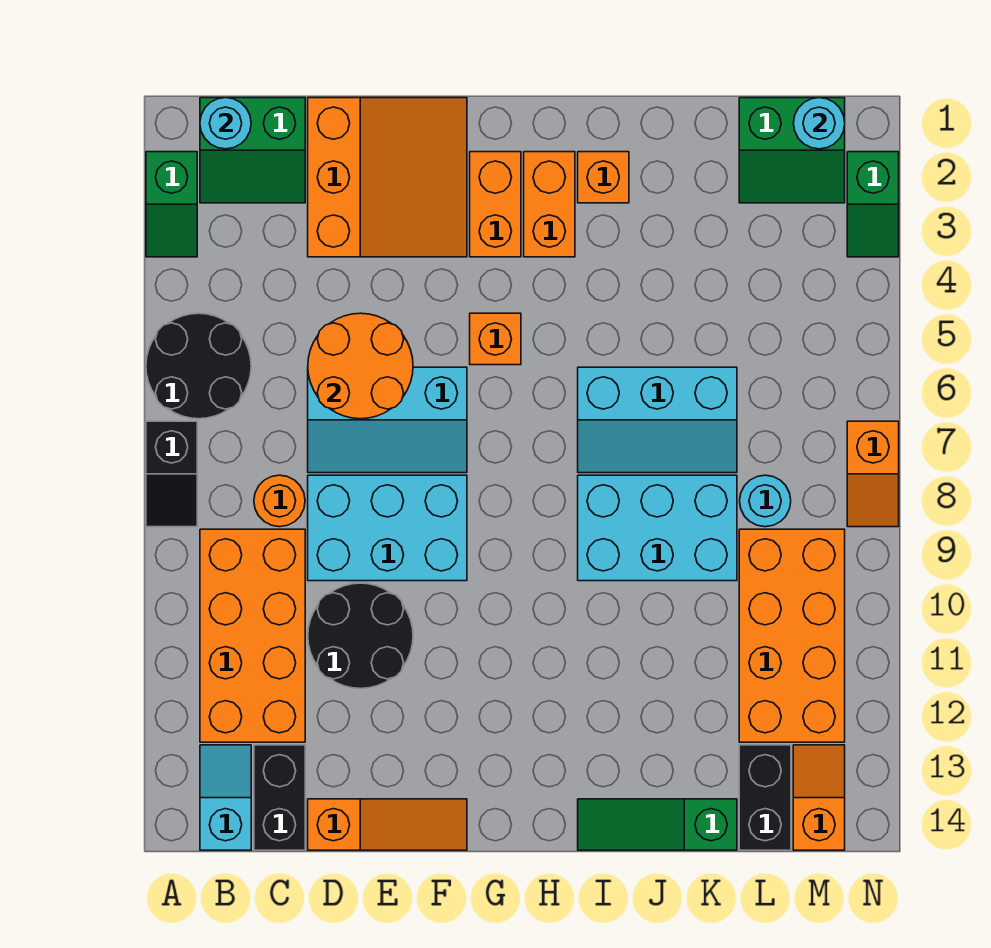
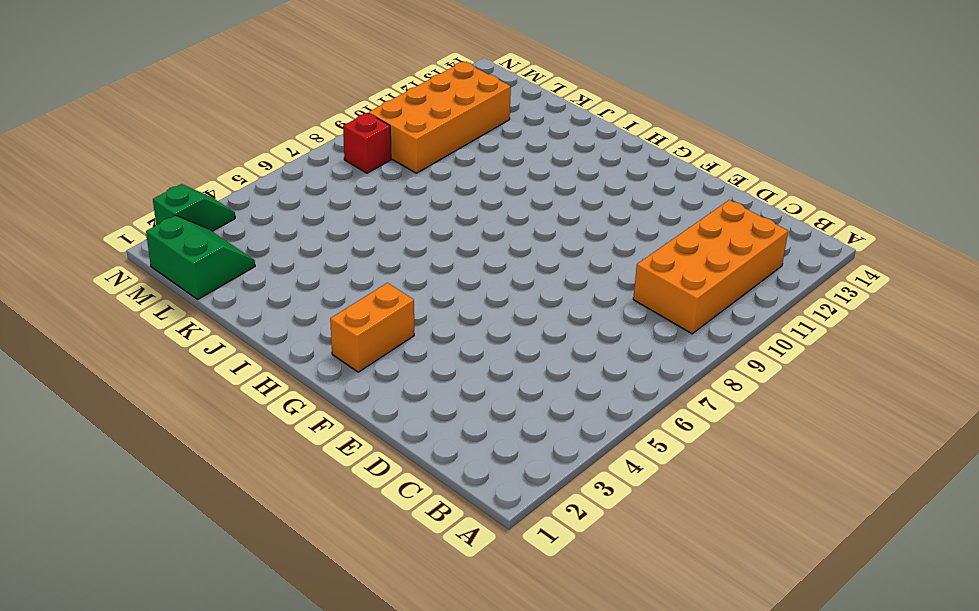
red 1x1 brick [343,113,391,173] -> none
none -> green 1x2 slope [146,152,197,257]
none -> black 2x2 round brick [146,313,251,419]
none -> black 1x2 slope [146,421,197,527]
none -> green 2x2 slope [200,98,305,203]

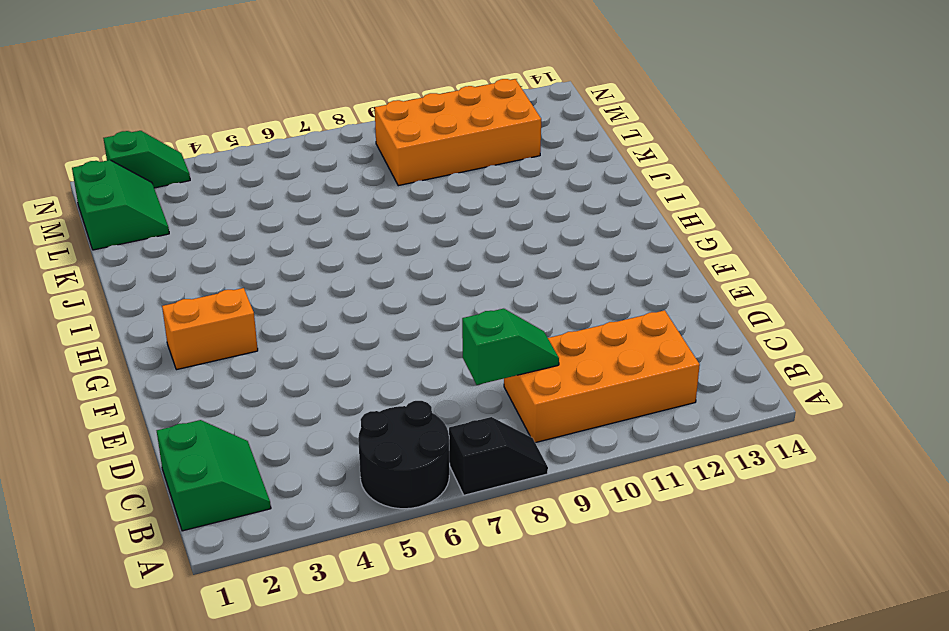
green 1x2 slope [462,309,559,385] -> green 1x2 slope moved to [146,152,197,257]
none -> cyan 1x2 slope [200,745,251,850]
none -> orange 1x1 round brick [254,475,305,527]
none -> black 1x2 brick [254,745,305,850]
none -> orange 3x3 slope [308,98,467,257]

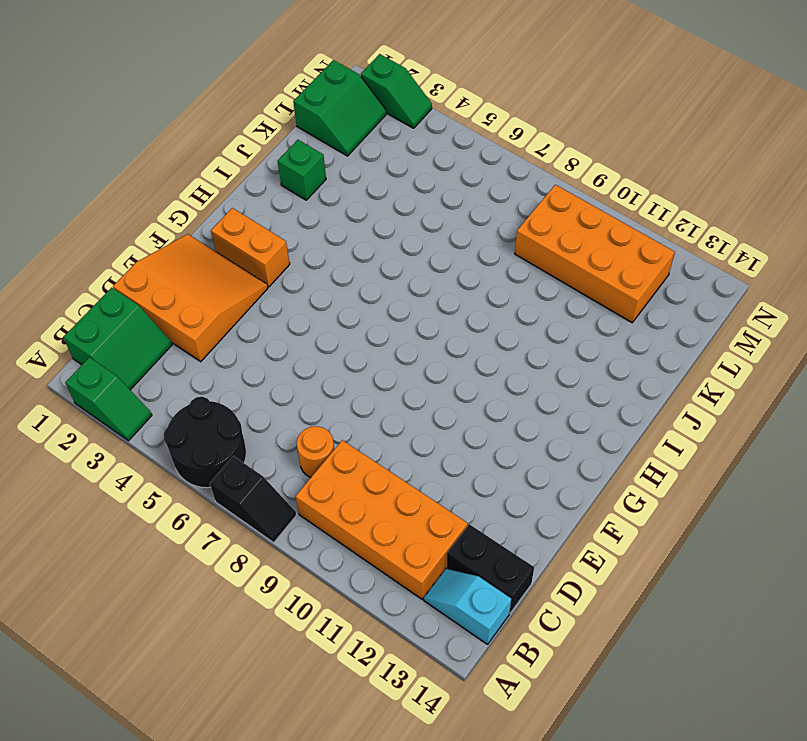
green 1x1 brick [278,140,326,200] -> none
none -> cyan 2x3 slope [308,367,467,473]
none -> cyan 2x3 brick [308,475,467,581]
none -> black 2x2 round brick [308,583,413,689]
none -> orange 1x3 slope [308,799,467,850]

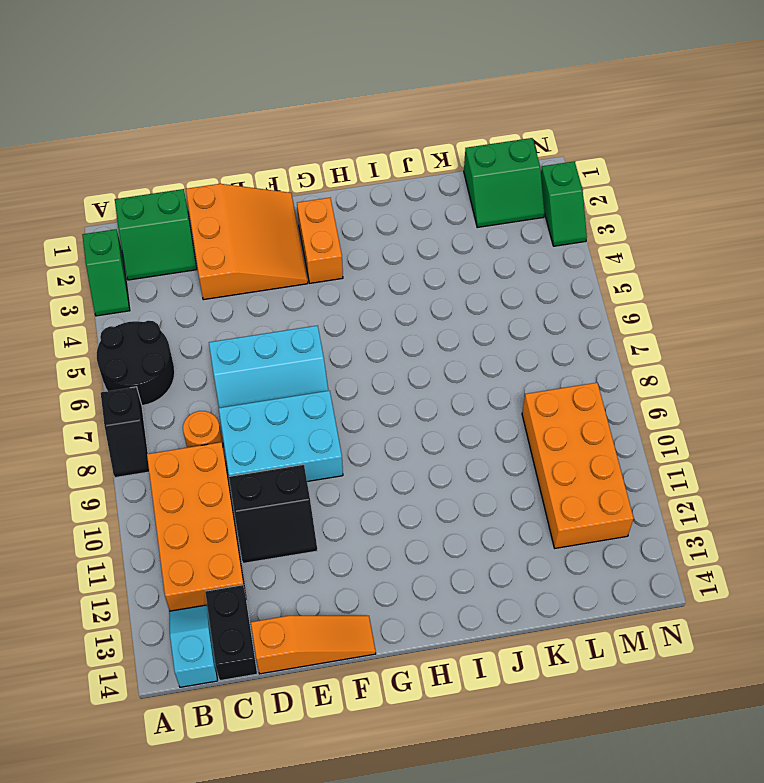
black 2x2 slope [229,464,317,563] -> black 2x2 round brick [308,583,413,689]
none -> orange 1x1 brick [470,313,521,365]
none -> orange 1x2 brick [524,152,575,257]
none -> orange 1x1 brick [578,152,629,203]
none -> cyan 2x3 slope [578,367,737,473]

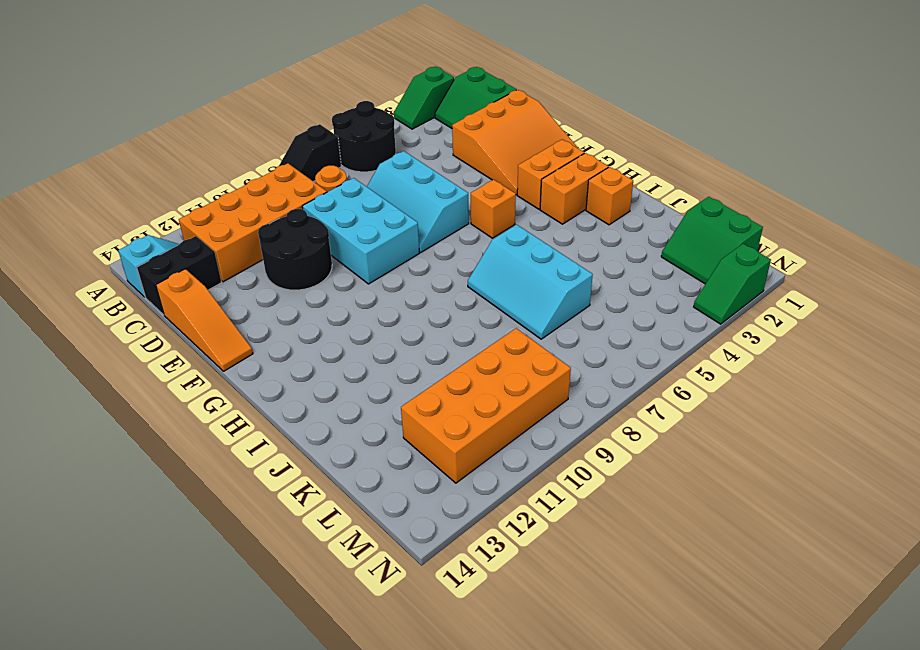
none -> cyan 2x3 brick [578,475,737,581]
none -> green 1x3 slope [578,799,737,850]
none -> cyan 1x1 round brick [740,475,791,527]
none -> black 1x2 brick [739,745,791,850]

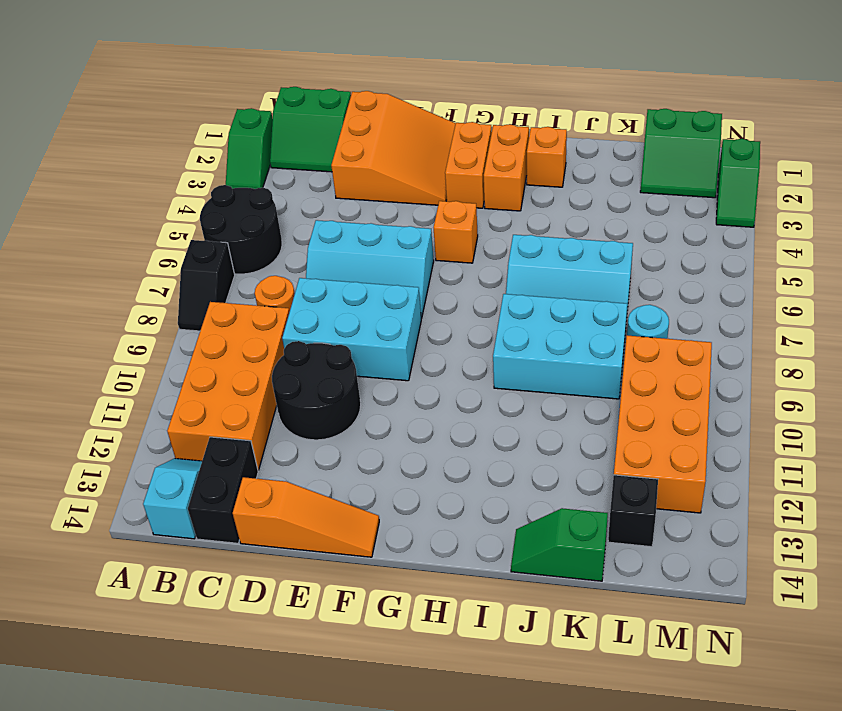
green 1x2 slope [511,508,608,581] -> green 1x3 slope [578,799,737,850]
black 1x1 brick [608,475,658,547] -> black 1x2 brick [739,745,791,850]
none -> orange 1x2 slope [793,745,845,850]
none -> orange 1x2 slope [847,421,899,527]
none -> cyan 1x1 round brick [200,98,251,149]
none -> orange 2x2 round brick [308,313,413,419]

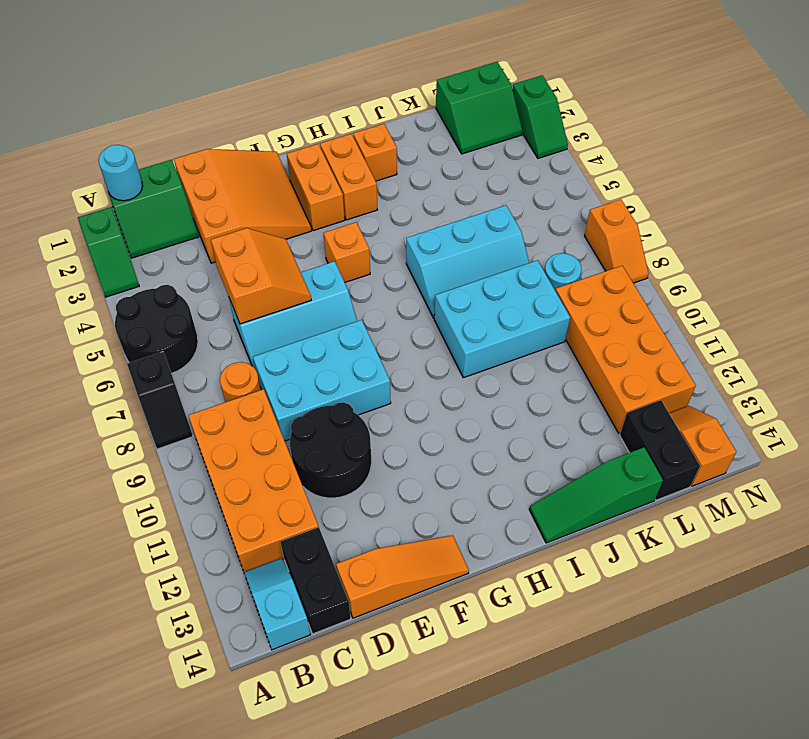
orange 2x2 slope [211,228,311,324] -> orange 2x2 round brick [308,313,413,419]
none -> cyan 1x1 round brick [793,98,845,149]

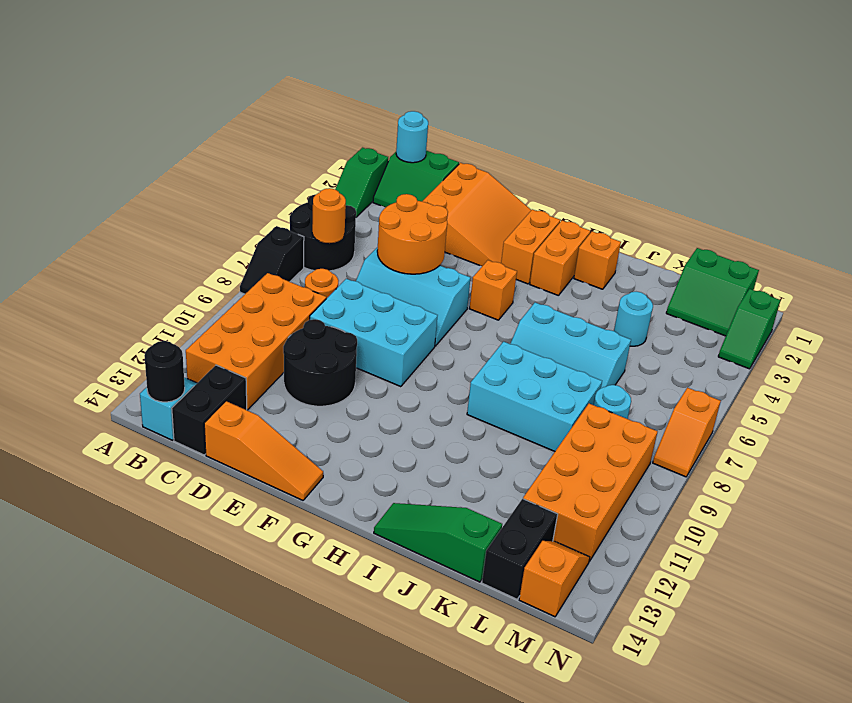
orange 1x1 round brick [312,188,346,243] -> none
black 1x1 round brick [144,341,185,402] -> none
cyan 1x1 round brick [614,292,653,346] -> cyan 1x1 round brick moved to [793,98,845,149]

